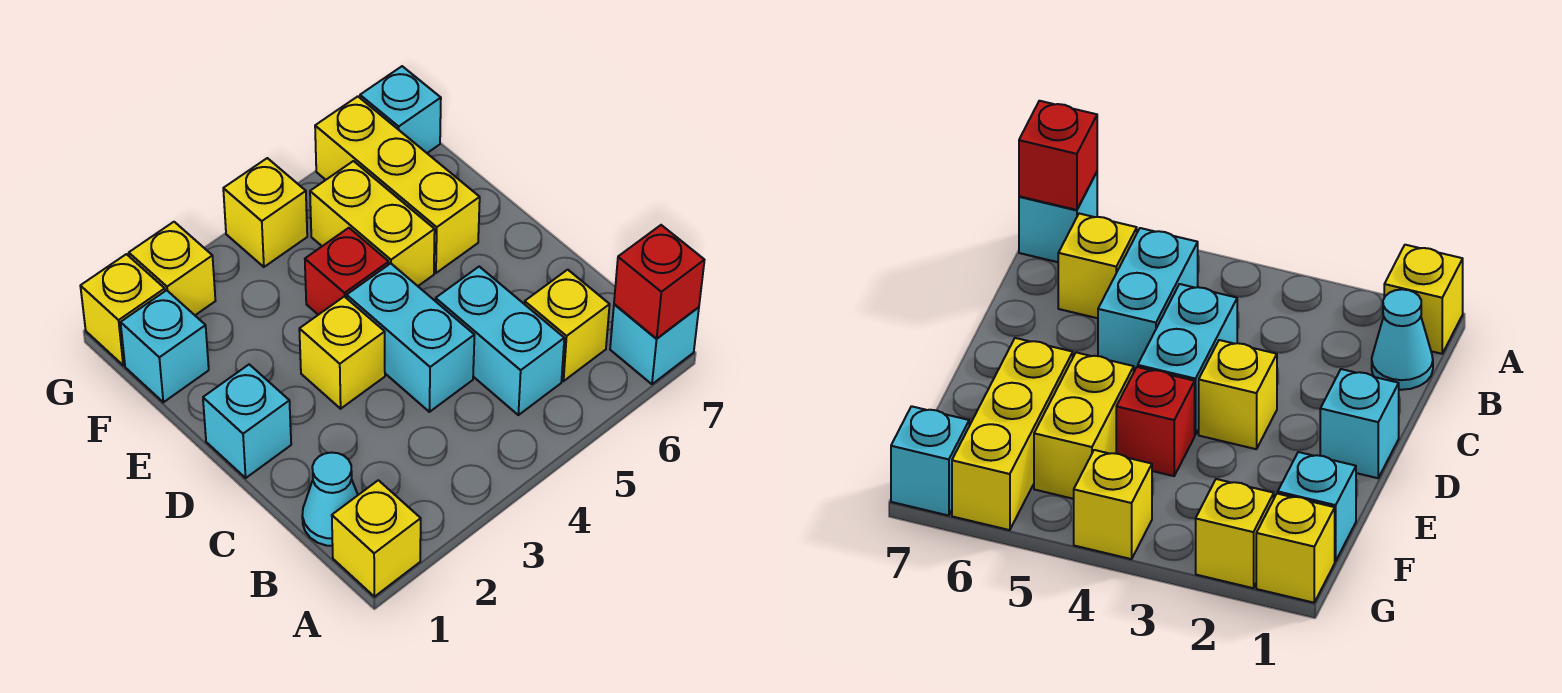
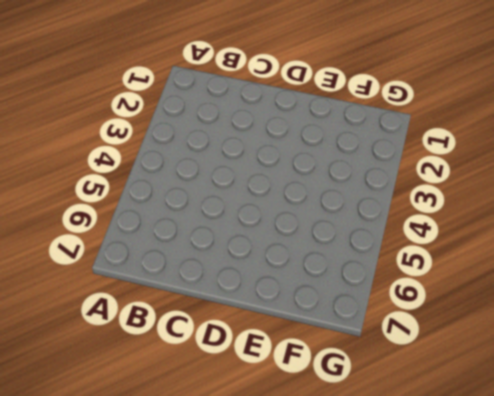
none -> yellow 1x1 brick [332,480,421,597]
none -> cyan 1x1 brick [610,304,699,384]
none -> cyan 1x1 cone [302,453,358,546]

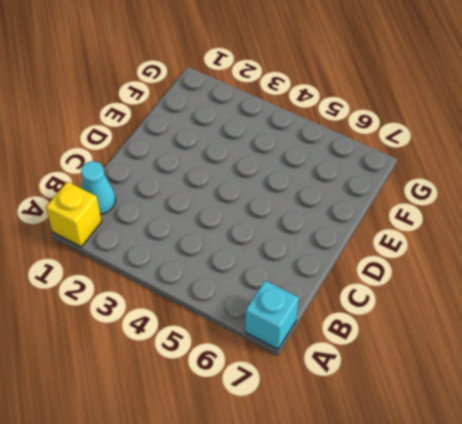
none -> cyan 1x2 brick [436,267,564,415]
none -> yellow 1x1 brick [525,270,610,381]
none -> cyan 1x2 brick [347,263,474,412]

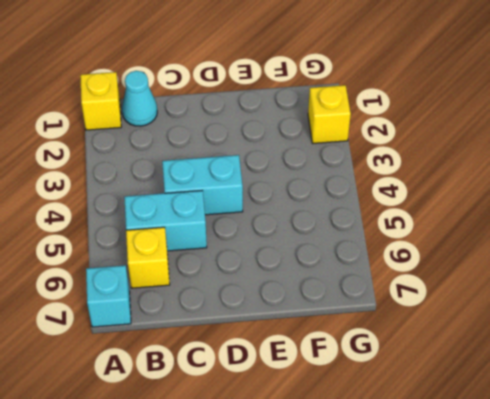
none -> cyan 1x1 brick [203,364,291,478]
none -> yellow 1x1 brick [299,296,385,409]
none -> red 1x1 brick [305,228,389,315]

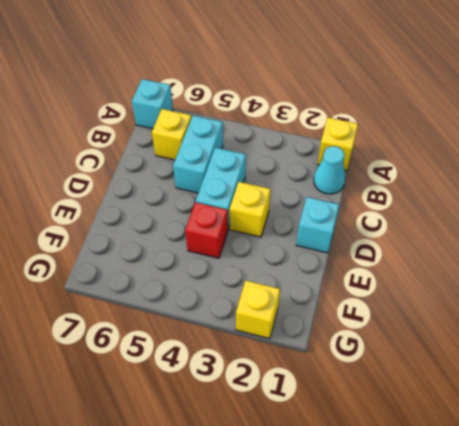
none -> yellow 1x2 brick [310,161,435,286]
none -> yellow 1x3 brick [315,96,480,273]
none -> cyan 1x1 brick [121,290,209,402]

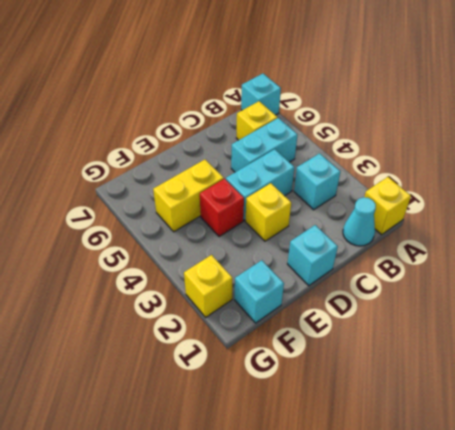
cyan 1x1 brick [294,153,340,210] -> cyan 1x1 brick moved to [360,66,441,153]
none -> yellow 1x3 brick [315,96,480,273]
none -> yellow 1x1 brick [80,254,165,365]
none -> yellow 1x1 brick [223,158,307,267]

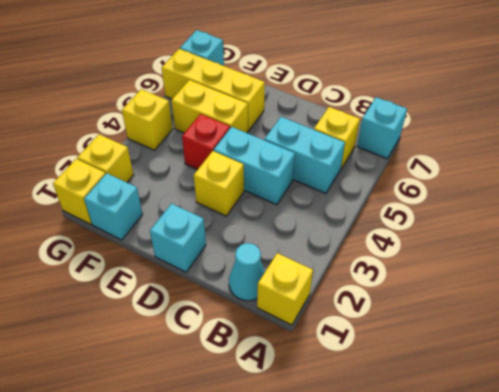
none -> red 1x1 brick [614,225,704,339]

